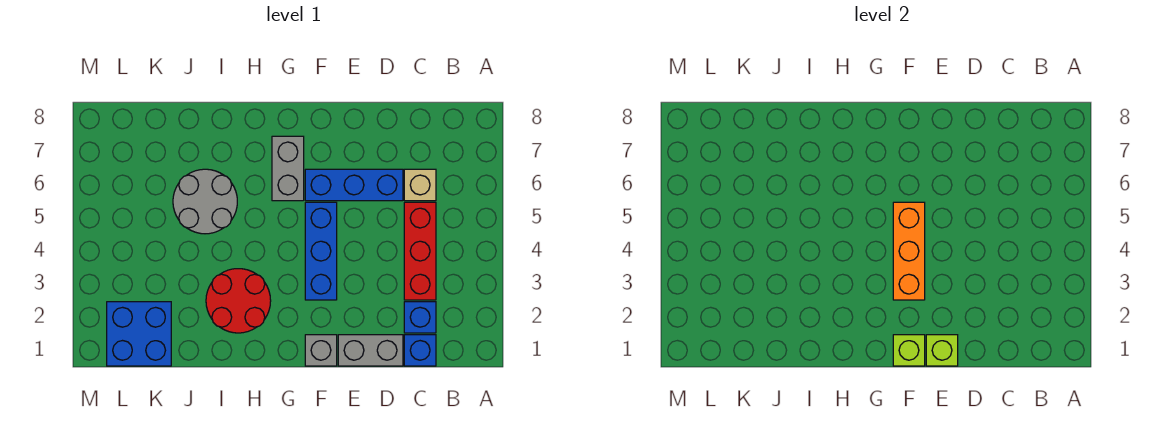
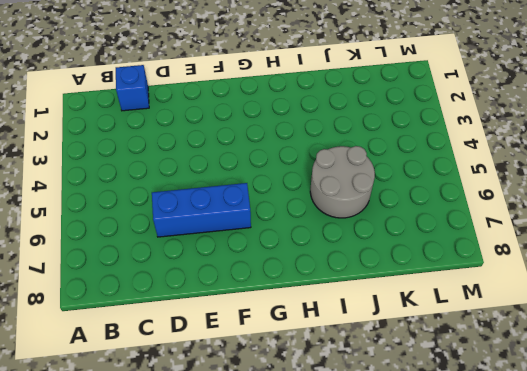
none -> blue 1x1 brick [404,302,436,333]
none -> red 1x3 brick [404,202,436,300]
none -> tan 1x1 brick [404,169,436,201]

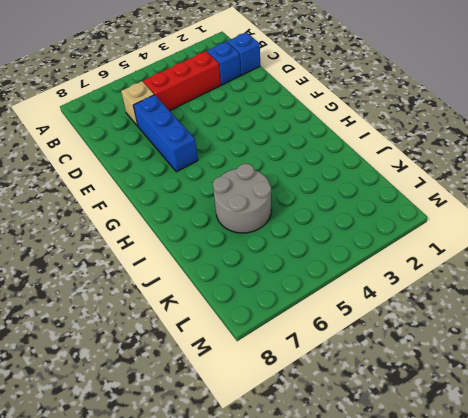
none -> grey 1x2 brick [338,335,403,366]
none -> grey 1x1 brick [305,335,337,366]
none -> blue 1x3 brick [305,202,337,300]

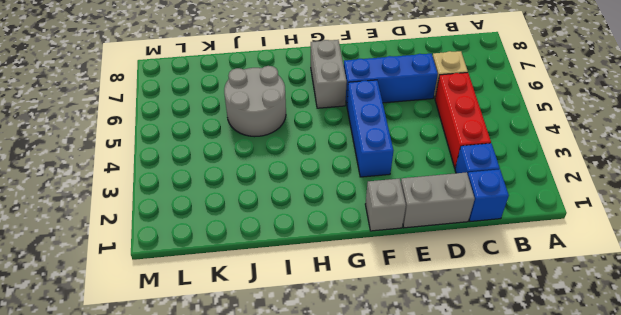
none -> red 2x2 round brick [206,269,271,333]
none -> blue 2x2 brick [107,302,171,366]
none -> lime 1x1 brick [926,335,958,366]

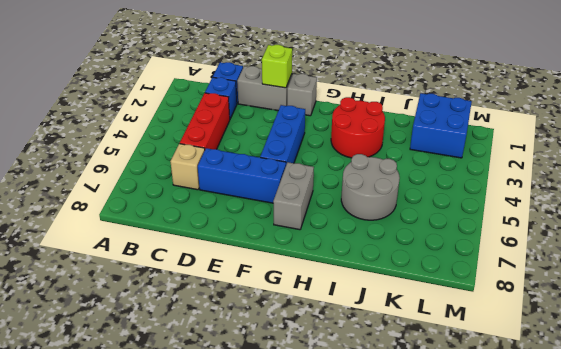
none -> lime 1x1 brick [893,335,925,366]
none -> orange 1x3 brick [893,202,925,300]

